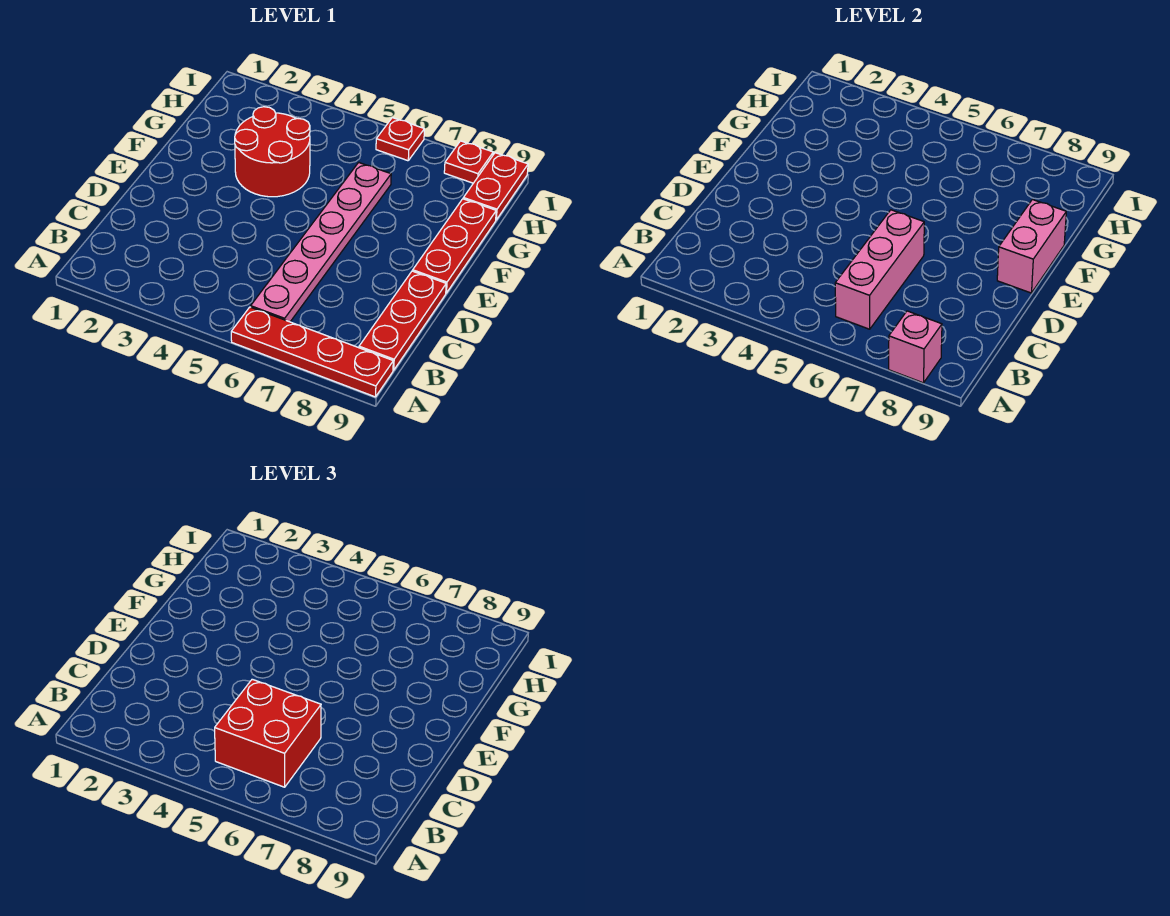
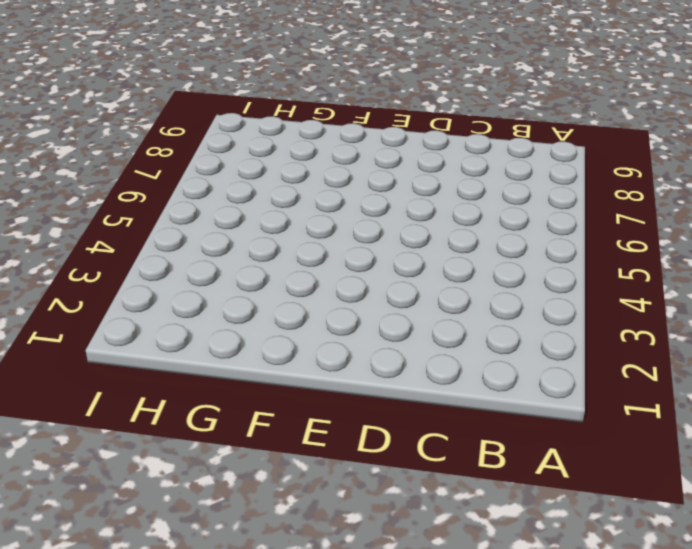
none -> red 1x4 plate [231,307,393,397]
none -> pink 1x6 plate [251,162,391,322]
none -> red 1x3 plate [359,271,446,370]

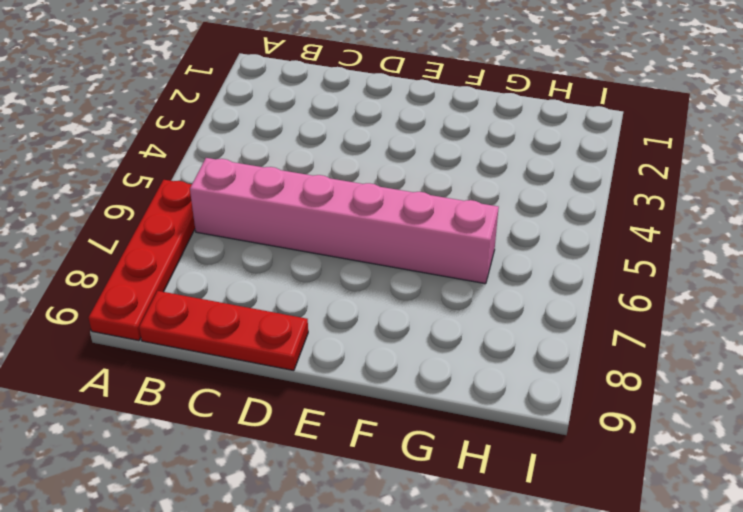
pink 1x6 brick [190,158,499,284] -> pink 1x6 plate [251,162,391,322]
none -> red 1x3 plate [413,199,496,293]
none -> red 2x2 round brick [235,107,310,197]
none -> red 1x2 plate [463,153,528,220]

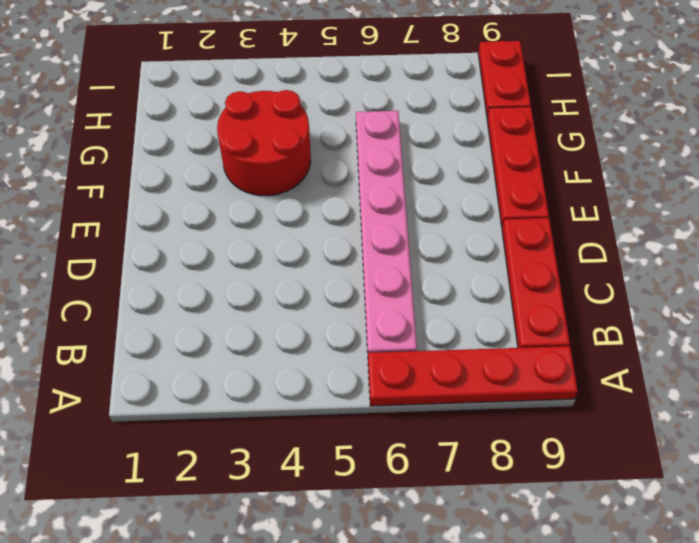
none -> red 1x1 plate [376,118,424,161]
none -> red 1x1 plate [444,141,493,183]
none -> pink 1x1 brick [889,311,942,383]

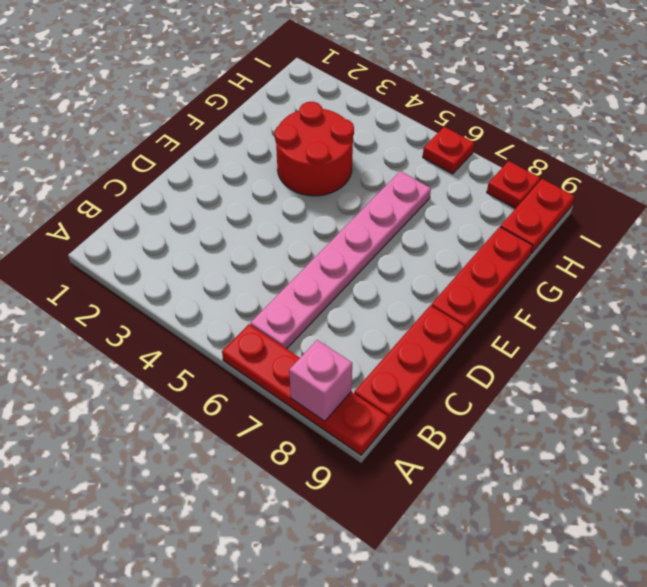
none -> pink 1x3 brick [835,210,924,329]
none -> pink 1x2 brick [997,200,1066,293]
none -> red 2x2 brick [215,679,321,787]

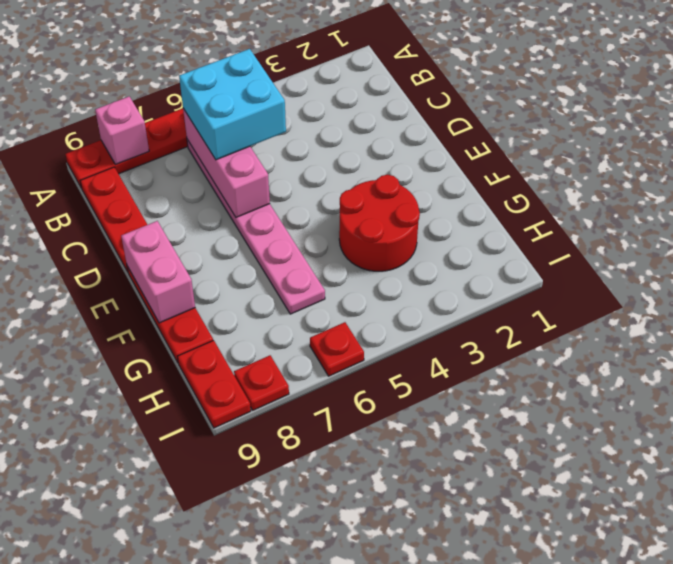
cyan 2x2 brick [179,49,286,160] -> red 2x2 brick [215,679,321,787]

